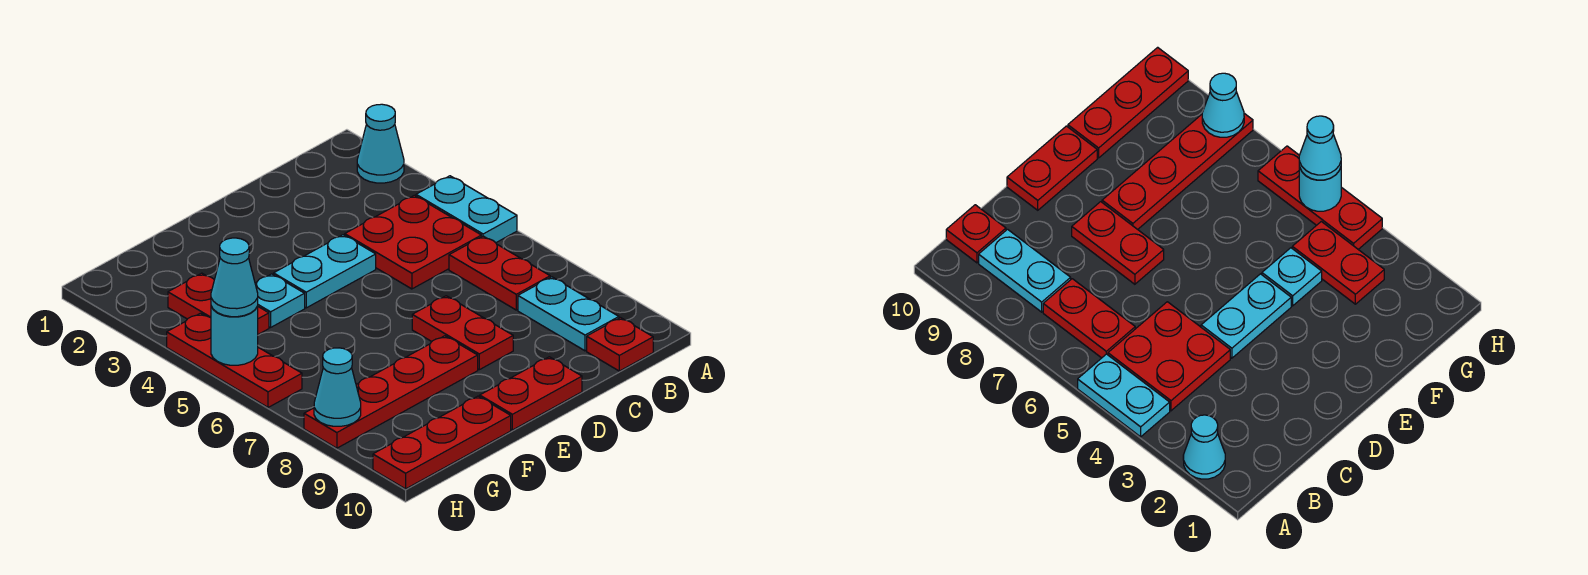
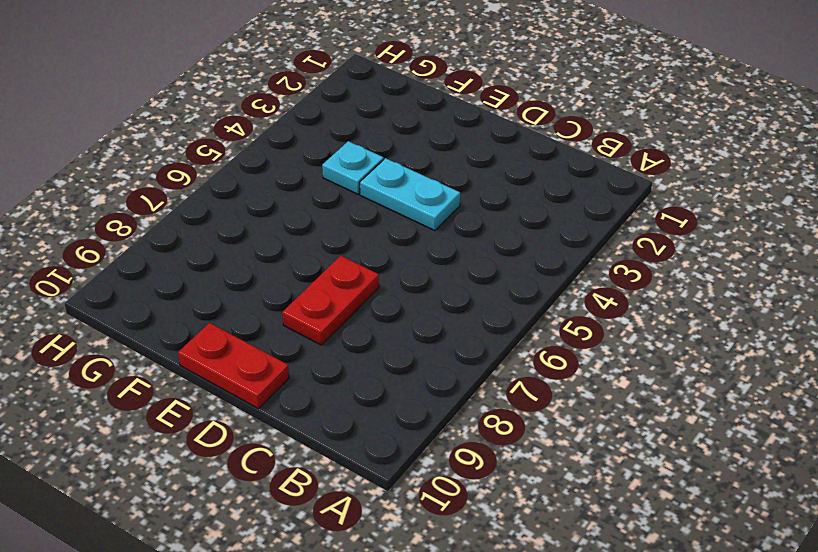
none -> cyan 1x1 cone [357,104,404,183]
none -> cyan 1x2 plate [416,176,517,243]
none -> red 2x2 plate [345,195,481,289]

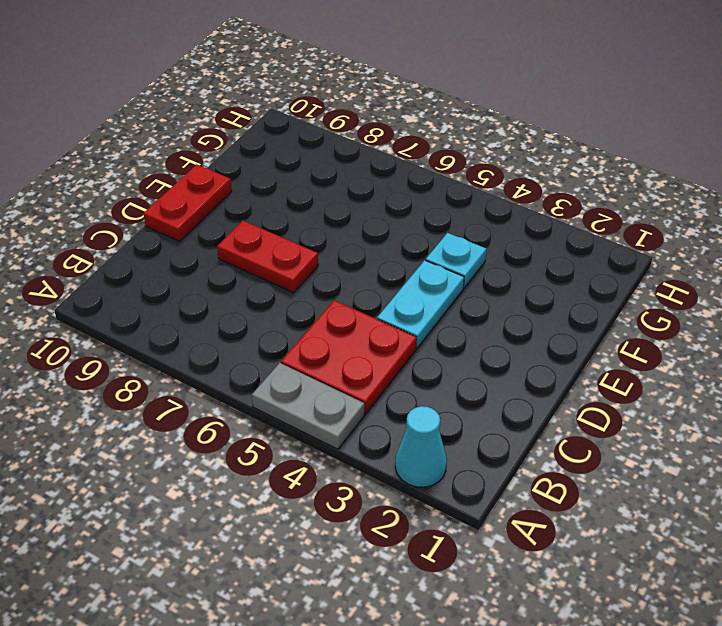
grey 1x2 plate [252,363,364,449] -> cyan 1x2 plate [416,176,517,243]
none -> red 1x2 plate [449,236,550,310]
none -> cyan 1x2 plate [518,277,619,351]
none -> red 1x1 plate [587,318,653,371]

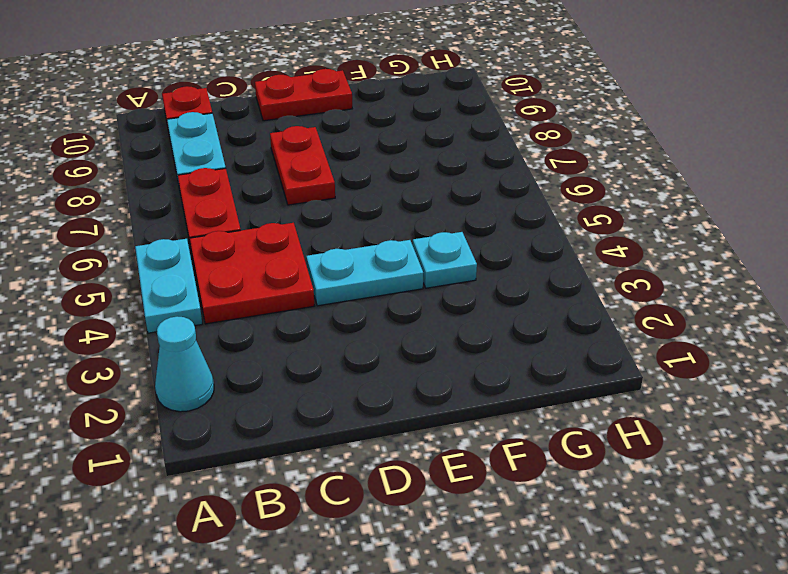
none -> red 1x4 plate [304,336,478,448]
none -> red 1x3 plate [373,396,511,489]
none -> red 1x2 plate [168,273,269,334]

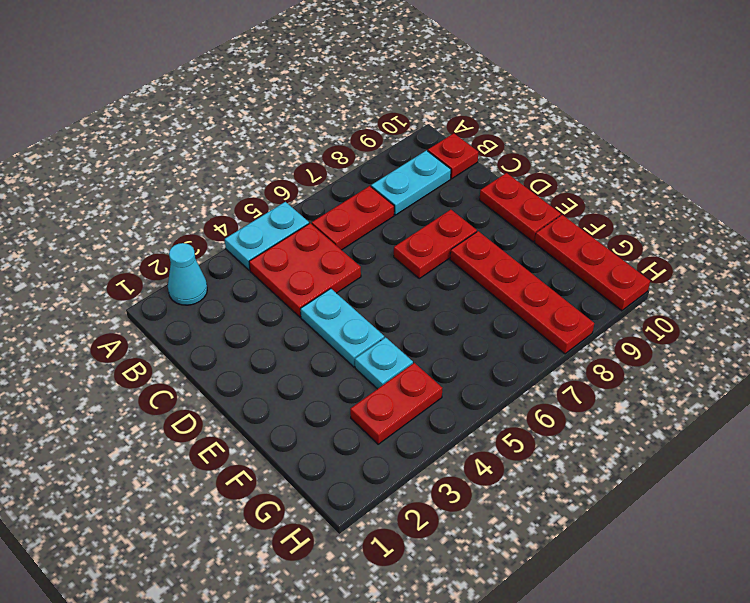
none -> red 1x3 plate [167,313,302,407]
none -> cyan 1x1 round brick [211,306,258,365]
none -> cyan 1x1 cone [314,348,361,426]

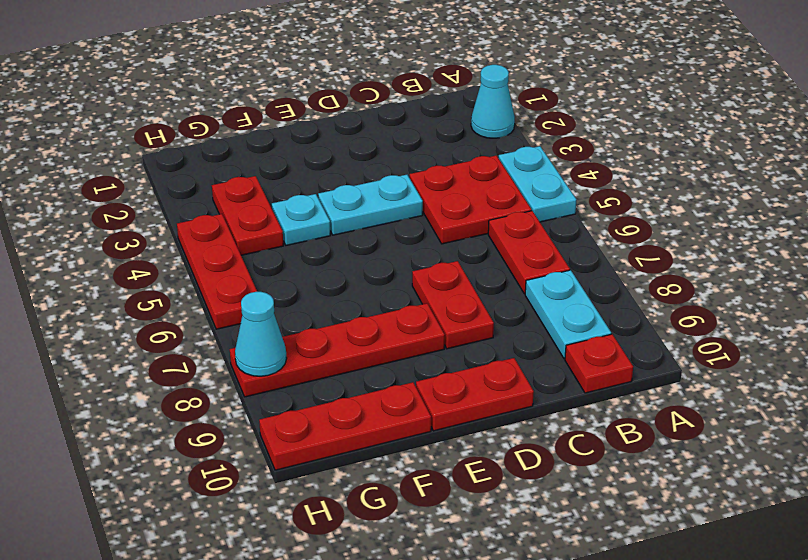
none -> cyan 1x1 round brick [211,306,258,365]
none -> cyan 1x1 cone [211,238,258,317]

